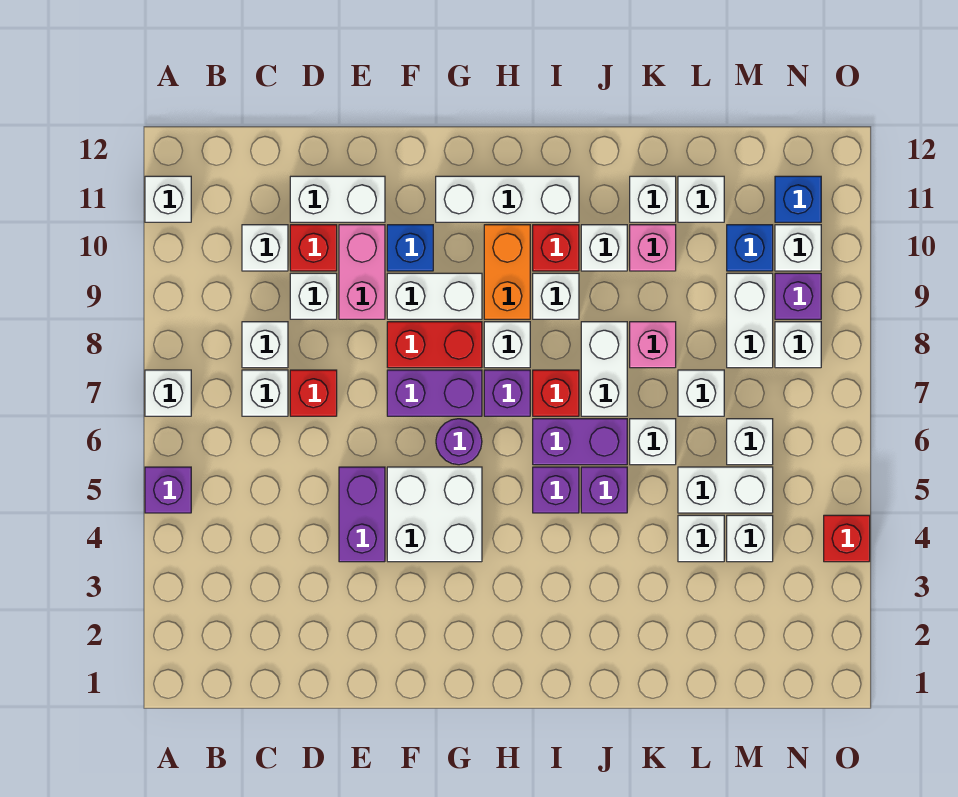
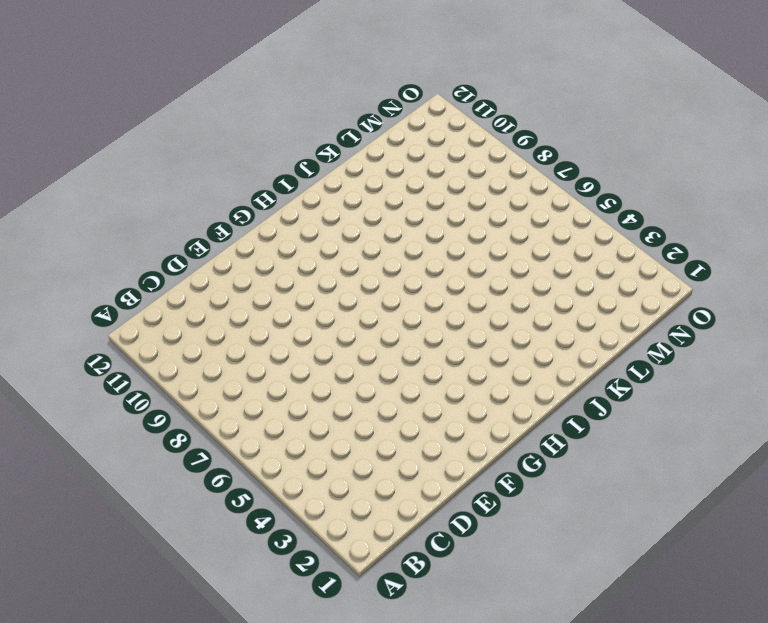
none -> purple 1x1 brick [145,467,191,513]
none -> white 1x1 brick [145,370,191,416]
none -> white 1x1 brick [145,176,191,222]
none -> white 1x1 brick [242,370,288,416]

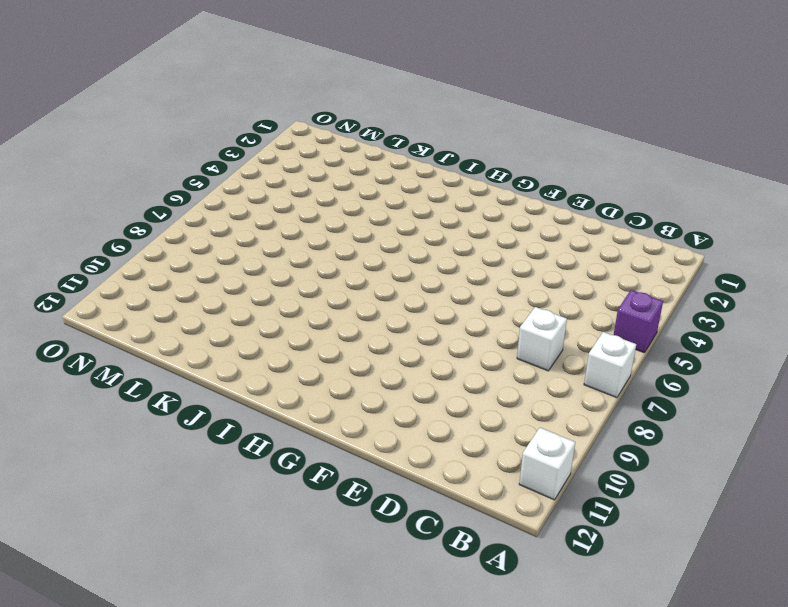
none -> white 1x1 brick [242,322,288,368]
none -> white 1x1 brick [242,225,288,271]
none -> red 1x1 brick [290,370,337,416]
none -> white 1x1 brick [290,273,337,319]

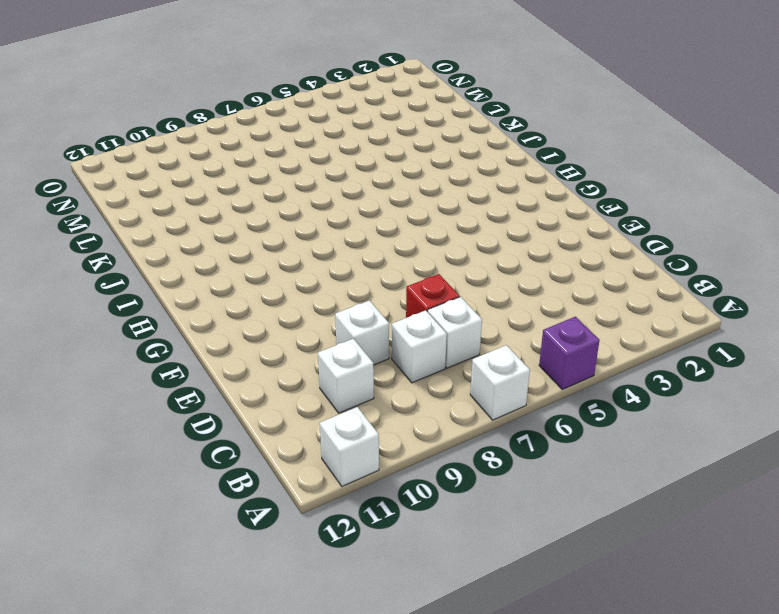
none -> red 1x1 brick [290,225,337,271]
none -> white 1x2 brick [290,176,385,222]
none -> purple 1x2 brick [339,467,385,562]
none -> pink 1x2 brick [339,225,385,319]

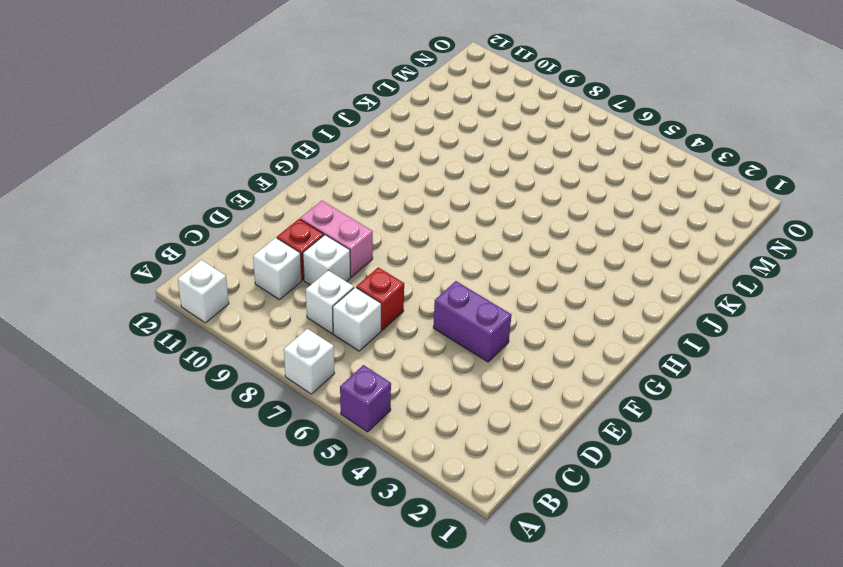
none -> white 1x2 brick [290,176,385,222]
none -> white 2x2 brick [387,467,482,562]
none -> purple 1x2 brick [387,370,482,416]
none -> red 1x2 brick [387,322,482,368]

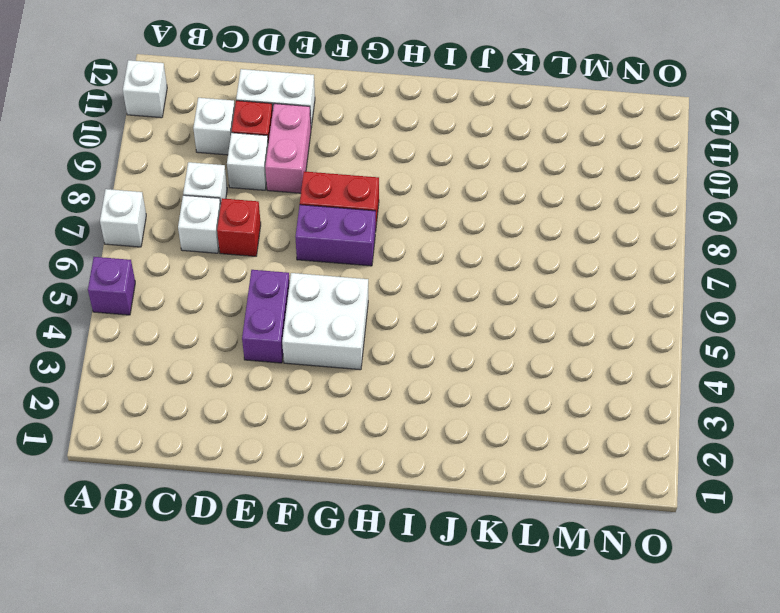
none -> white 1x2 brick [387,273,482,319]
none -> blue 1x1 brick [387,225,433,271]
none -> purple 1x1 round brick [436,419,482,465]
none -> white 1x3 brick [436,176,579,222]

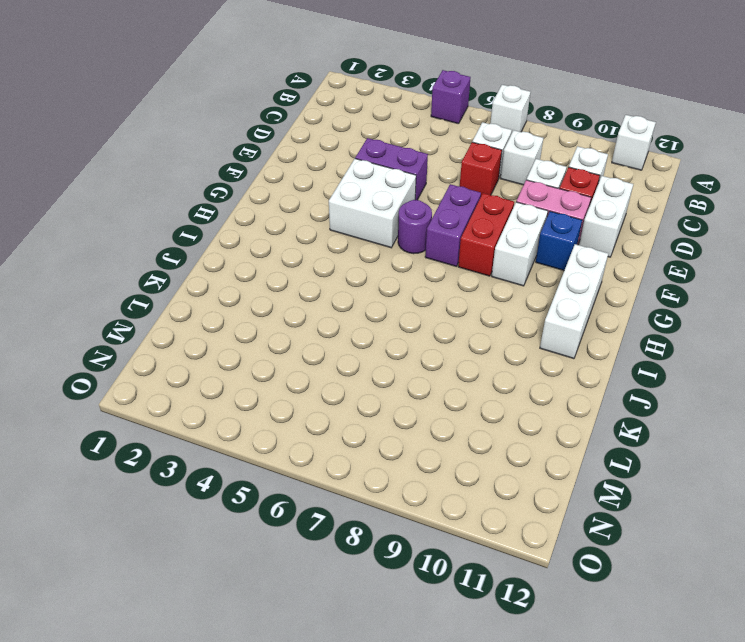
none -> purple 1x1 brick [484,370,530,416]
none -> white 1x1 brick [484,322,530,368]
none -> orange 1x2 brick [484,225,530,319]
none -> purple 1x1 brick [533,467,579,513]

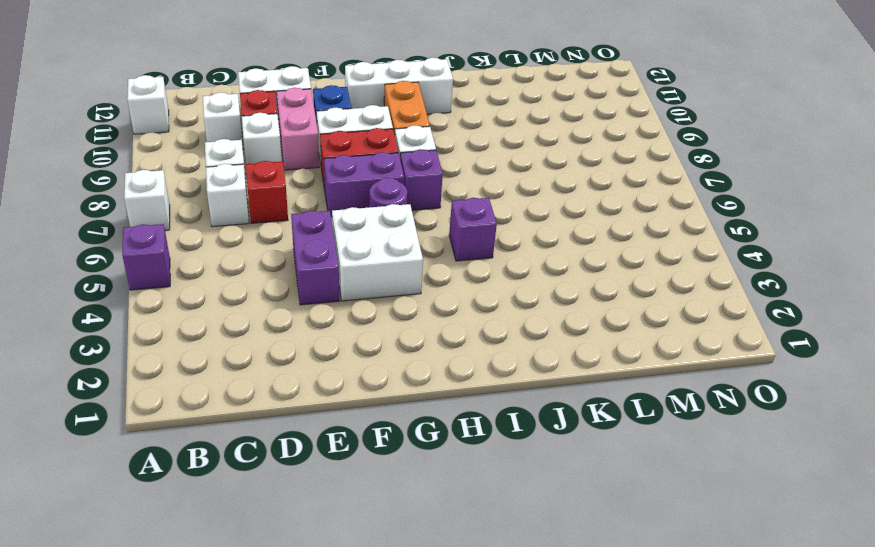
none -> purple 1x2 brick [533,419,627,465]
none -> red 1x1 brick [533,370,579,416]
none -> white 1x1 brick [533,273,579,319]
none -> red 1x1 brick [533,225,579,271]

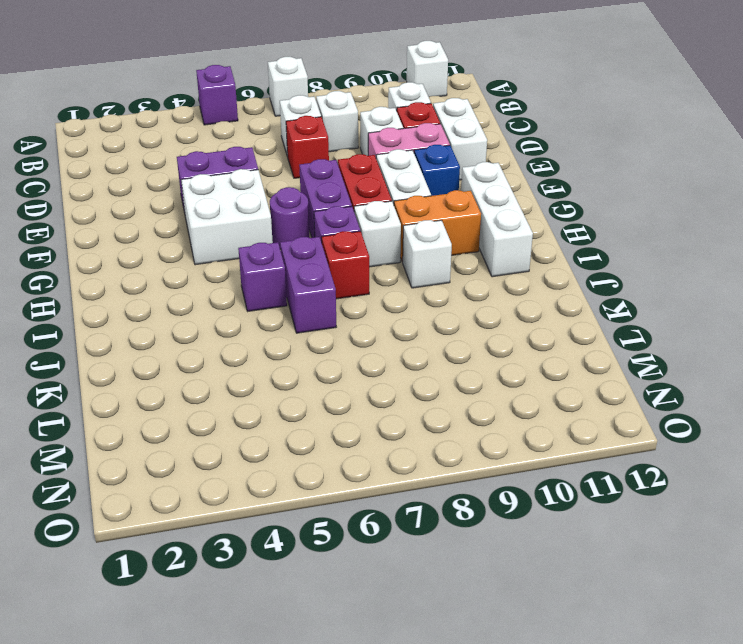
none -> red 1x1 brick [533,225,579,271]
none -> purple 1x1 brick [581,467,627,513]
none -> white 1x2 brick [581,322,627,416]
none -> white 1x1 brick [581,225,627,271]

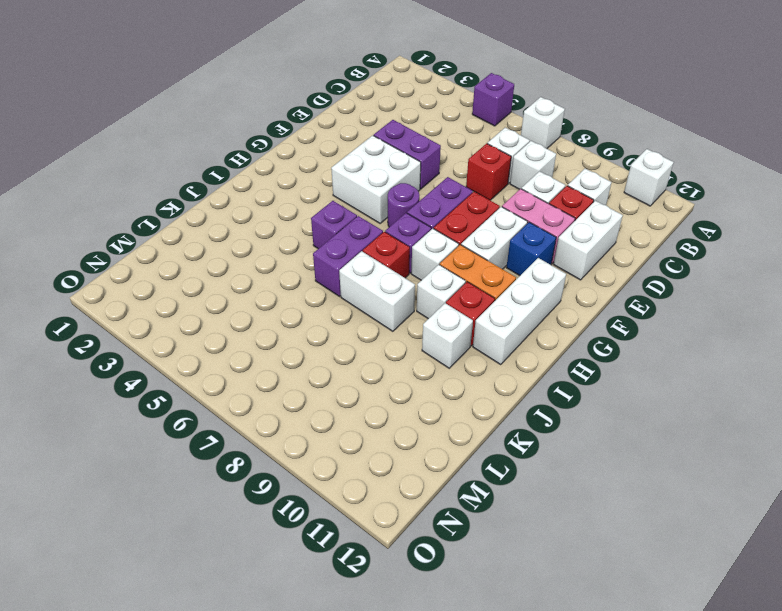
none -> purple 1x1 brick [581,467,627,513]
none -> white 1x1 brick [630,419,676,465]
none -> pink 1x1 brick [630,322,676,368]
none -> pink 1x1 brick [630,225,676,271]

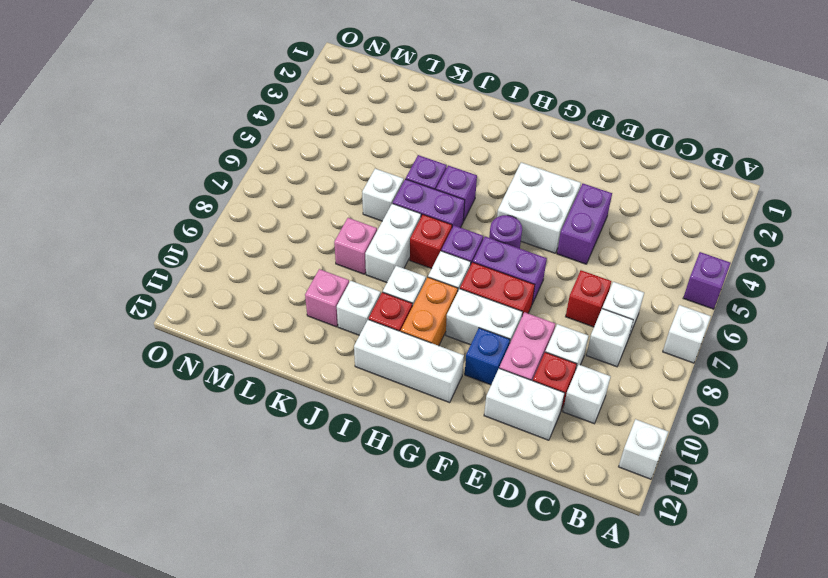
none -> white 1x1 brick [630,176,676,222]
none -> white 1x1 brick [678,515,724,562]
none -> white 1x2 brick [678,467,773,513]
none -> white 1x1 brick [678,370,724,416]

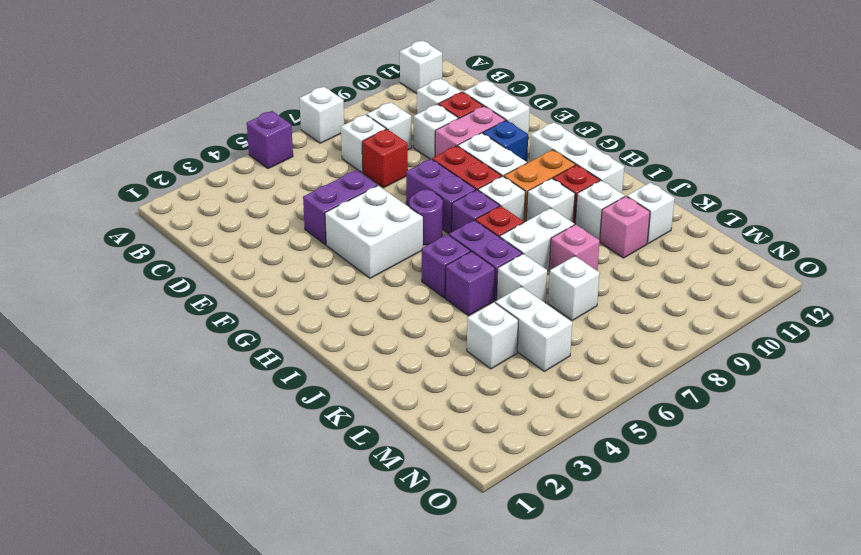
none -> white 1x1 brick [678,176,724,222]
none -> white 1x1 brick [727,515,773,562]
none -> white 1x1 brick [727,419,773,465]
none -> white 1x2 brick [727,273,773,368]

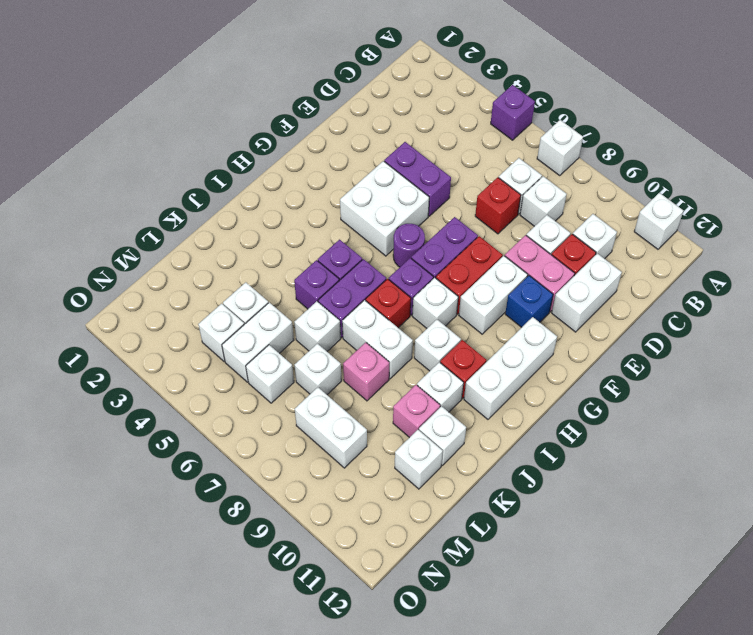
none -> orange 1x2 brick [484,225,530,319]
none -> blue 1x1 brick [727,225,773,271]
none -> white 1x1 brick [775,322,821,368]
none -> purple 1x1 brick [775,273,821,319]

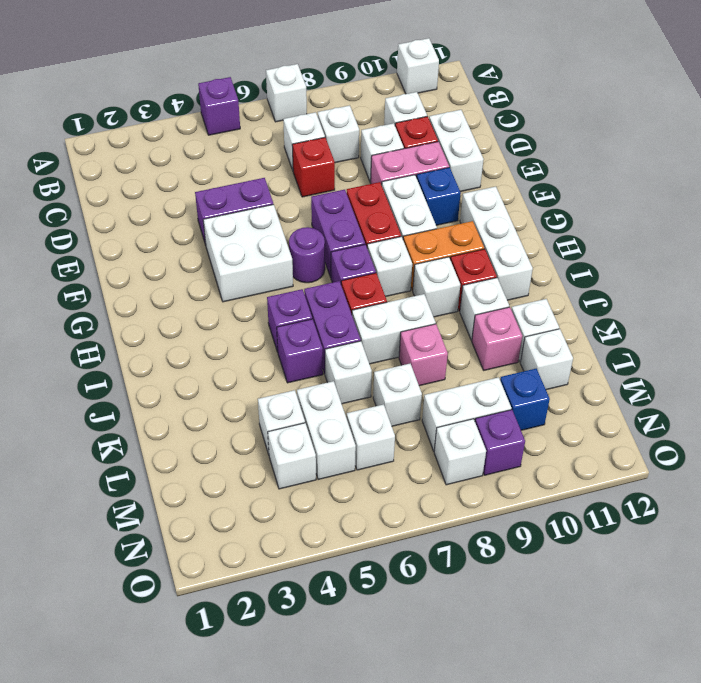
none -> white 1x1 brick [775,225,821,271]
none -> blue 1x1 brick [775,176,821,222]
none -> red 1x1 brick [824,515,870,562]

